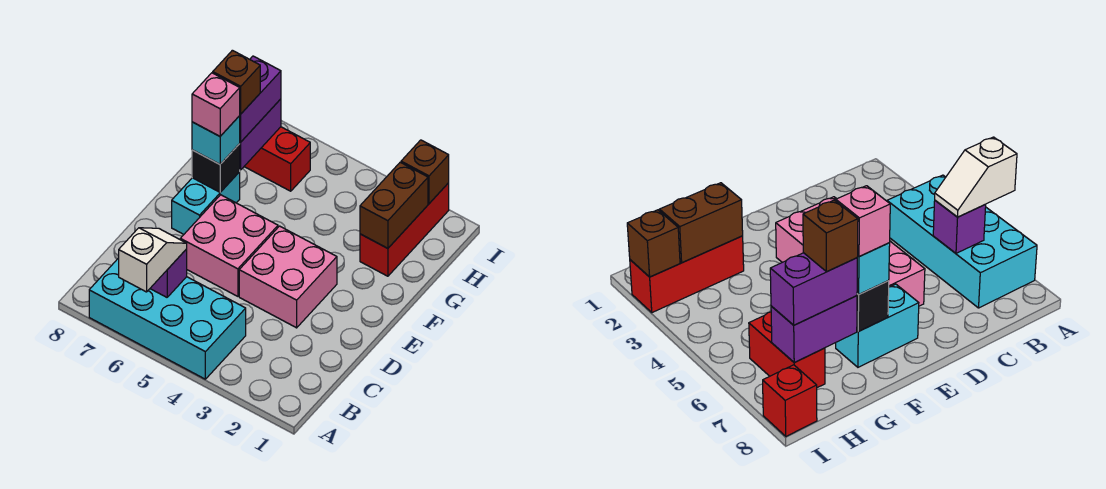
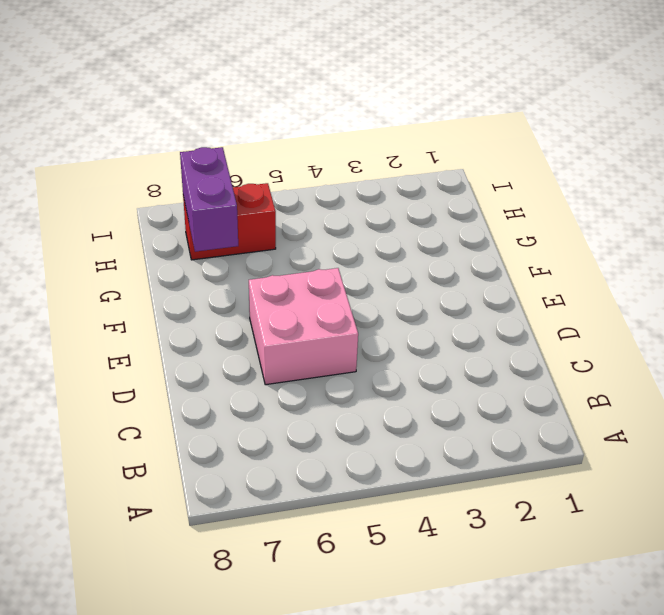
none -> cyan 2x4 brick [89,258,246,379]
none -> pink 2x2 brick [239,226,337,328]
none -> cyan 1x2 brick [172,172,240,234]

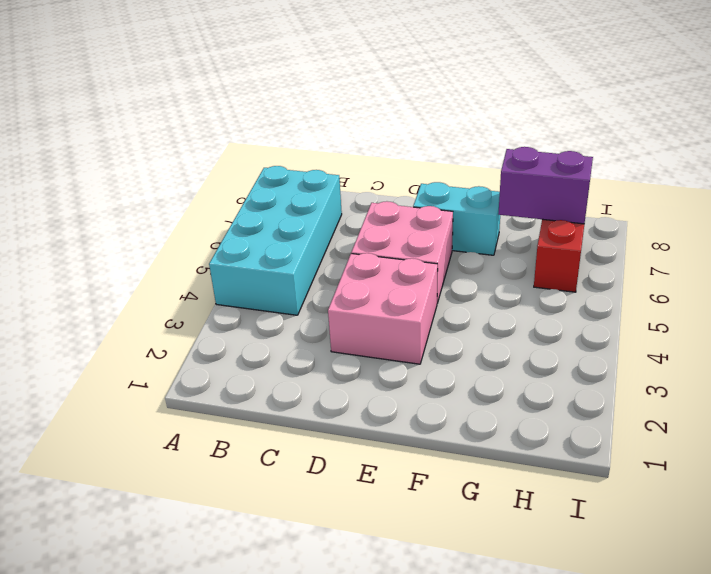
none -> red 1x3 brick [360,183,449,276]
none -> red 1x1 brick [763,365,817,436]
none -> purple 1x1 brick [150,249,187,297]

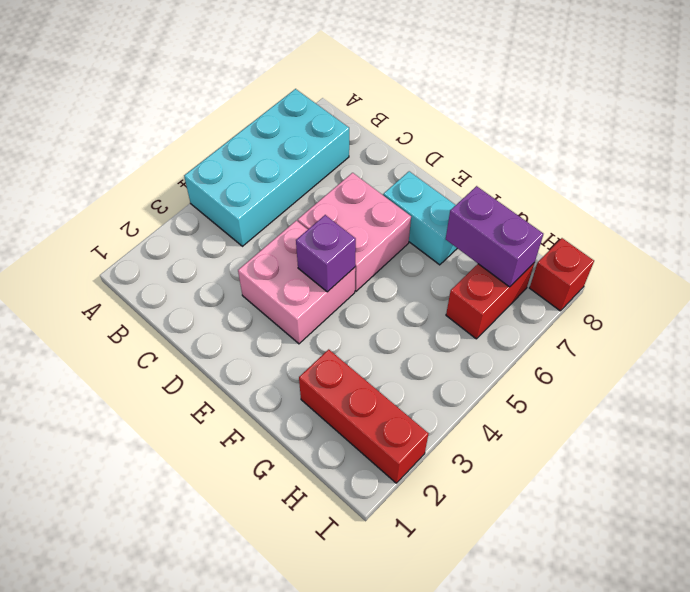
purple 1x1 brick [296,215,356,292] -> purple 1x1 brick moved to [150,249,187,297]
none -> black 1x1 brick [192,144,240,192]
none -> brown 1x2 brick [360,162,428,248]
none -> brown 1x1 brick [401,140,449,203]

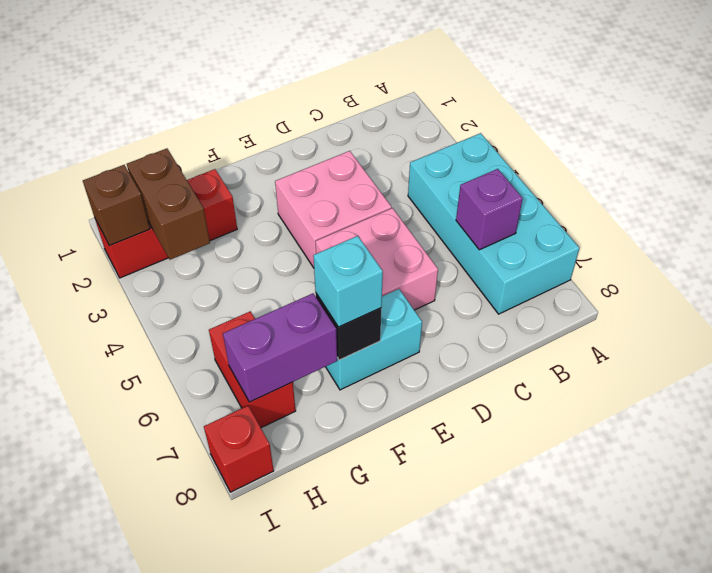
brown 1x2 brick [127,148,210,260] -> brown 1x2 brick turned to [360,162,428,248]
none -> white 1x2 slope [119,228,187,292]
none -> purple 1x2 brick [240,56,281,142]
none -> pink 1x1 brick [192,73,240,136]

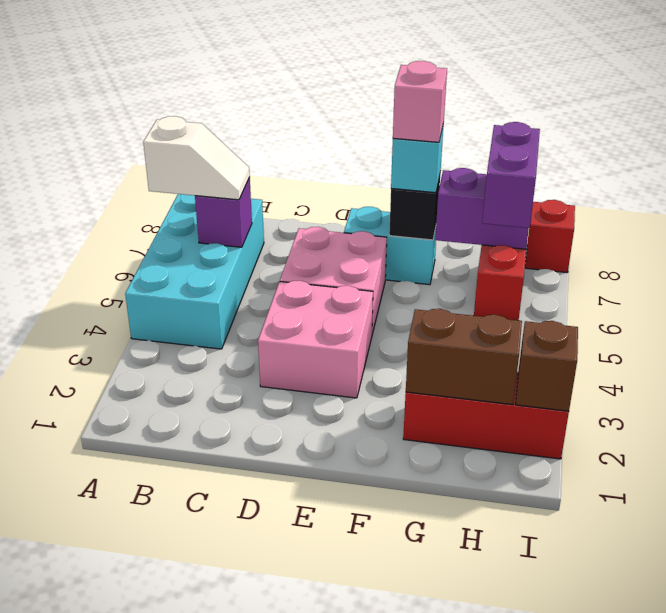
purple 1x2 brick [482,122,540,228] -> purple 1x2 brick turned to [240,56,281,142]
none -> brown 1x1 brick [213,50,260,114]

